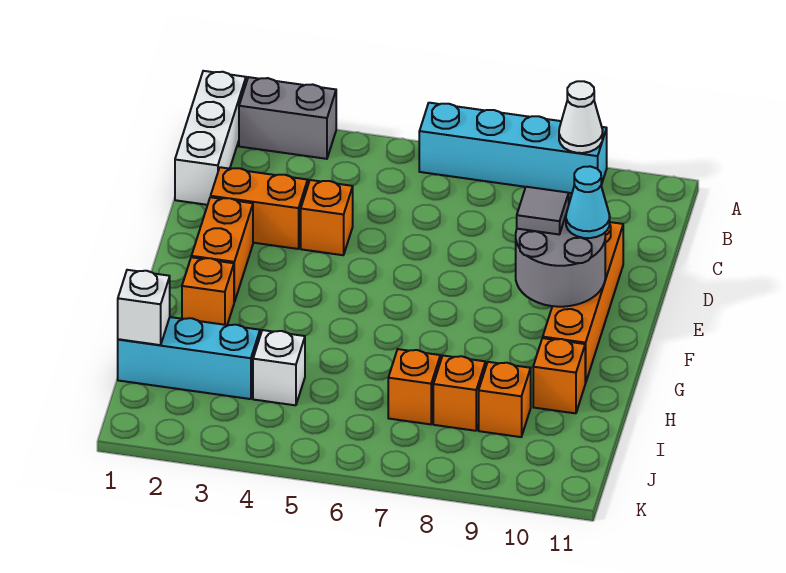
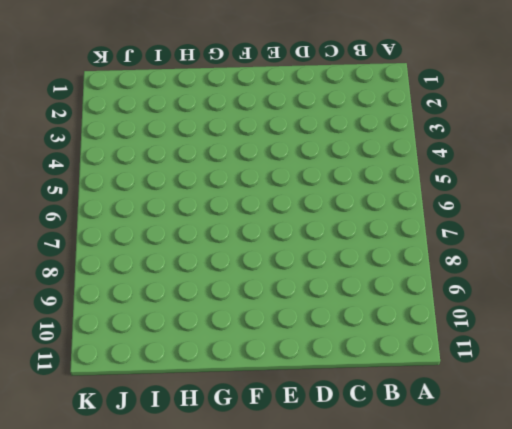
none -> white 1x3 brick [175,71,246,205]
none -> grey 1x2 brick [239,77,336,159]
none -> cyan 1x4 brick [419,103,607,193]

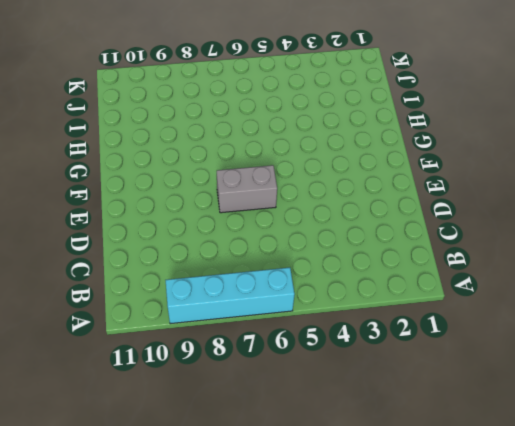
grey 1x2 brick [217,165,277,213] -> grey 1x2 brick moved to [239,77,336,159]
none -> white 1x3 brick [175,71,246,205]
none -> orange 1x2 brick [211,167,308,249]
none -> orange 1x1 brick [301,180,353,255]

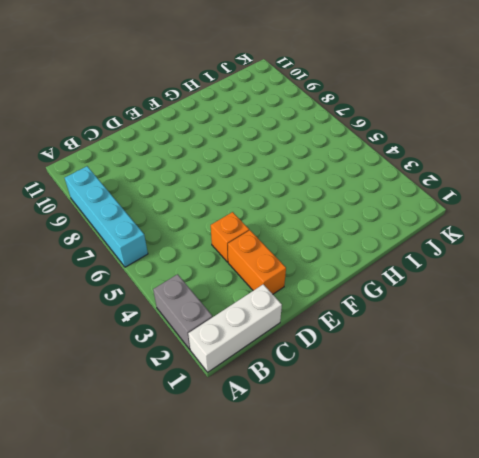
none -> orange 1x4 brick [543,222,623,383]
none -> orange 1x2 brick [191,197,253,302]
none -> orange 1x1 brick [182,257,234,325]

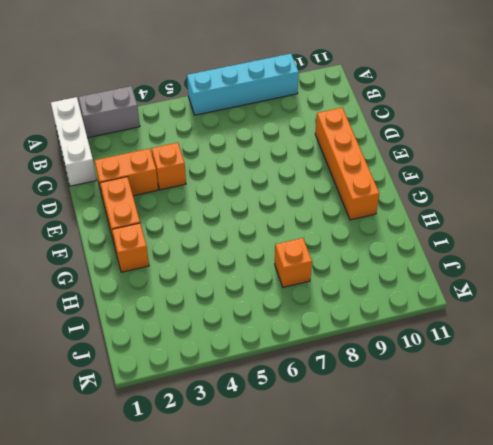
none -> orange 1x1 brick [533,338,585,413]
none -> cyan 1x3 brick [118,317,260,399]
none -> white 1x1 brick [253,330,305,405]

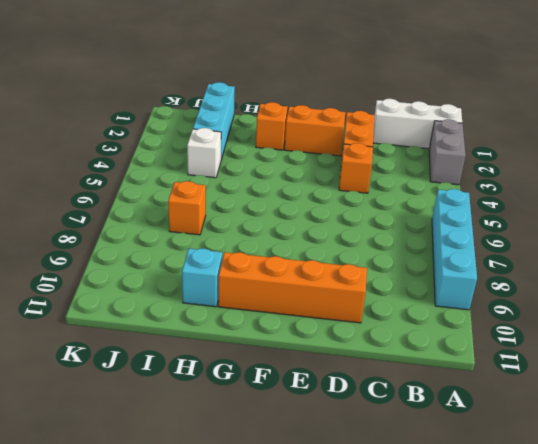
cyan 1x1 brick [182,248,222,307] -> orange 1x1 brick [533,338,585,413]
none -> orange 1x1 brick [433,356,485,431]
none -> orange 1x1 brick [479,362,531,437]
none -> white 1x1 cone [559,81,603,153]

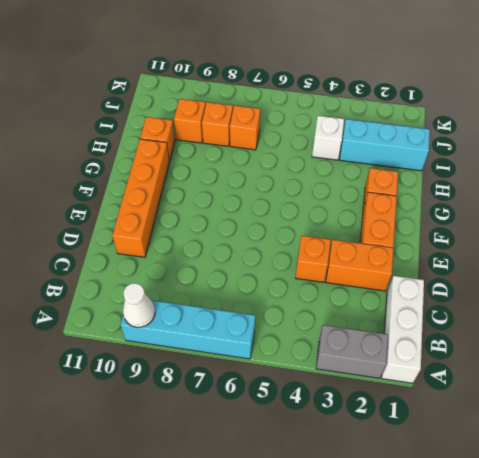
none -> grey 2x2 round brick [516,216,605,307]
none -> white 1x1 brick [118,270,170,345]
none -> grey 1x1 tile [517,187,569,234]

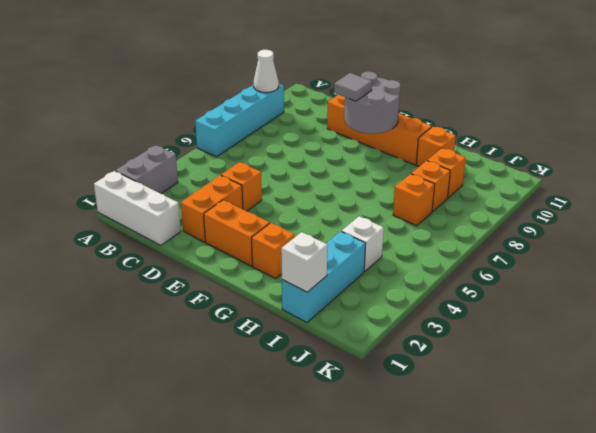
none -> cyan 1x1 cone [566,166,610,238]

